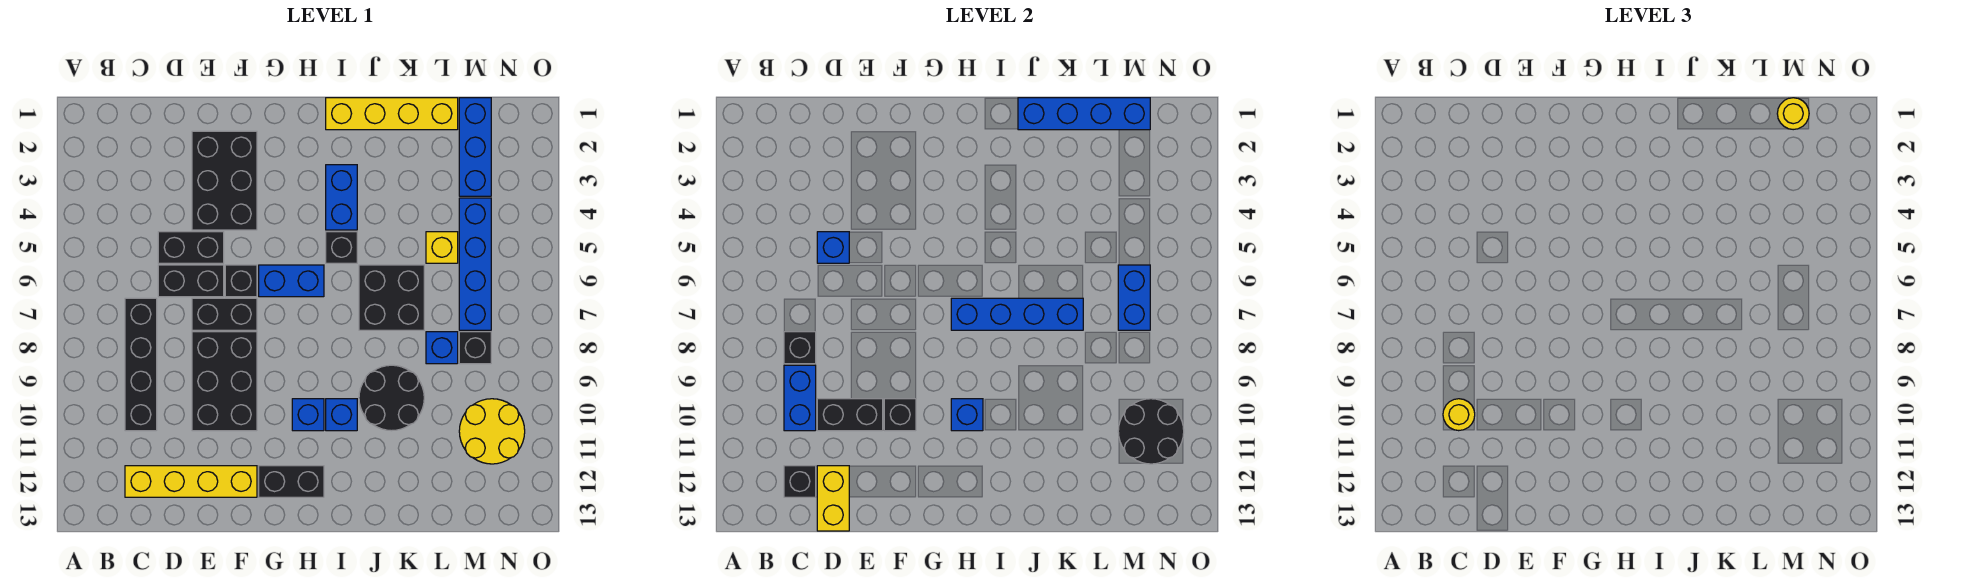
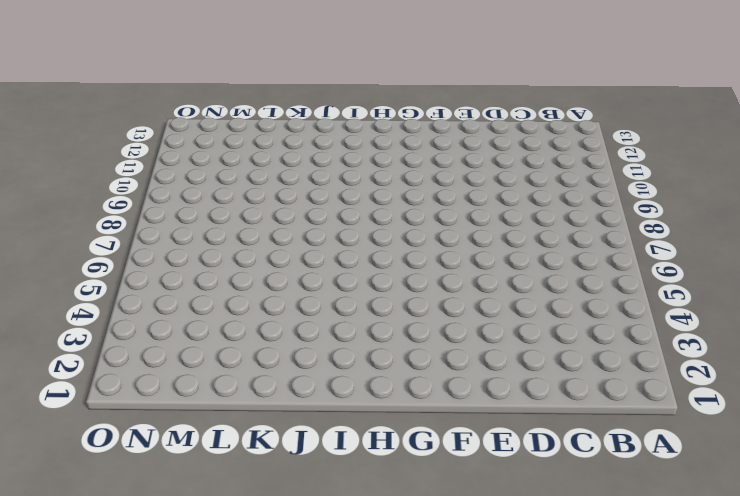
none -> black 1x4 brick [125,298,157,431]
none -> yellow 1x4 brick [125,466,257,497]
none -> black 1x2 brick [158,232,224,263]
none -> black 1x2 brick [158,265,224,297]

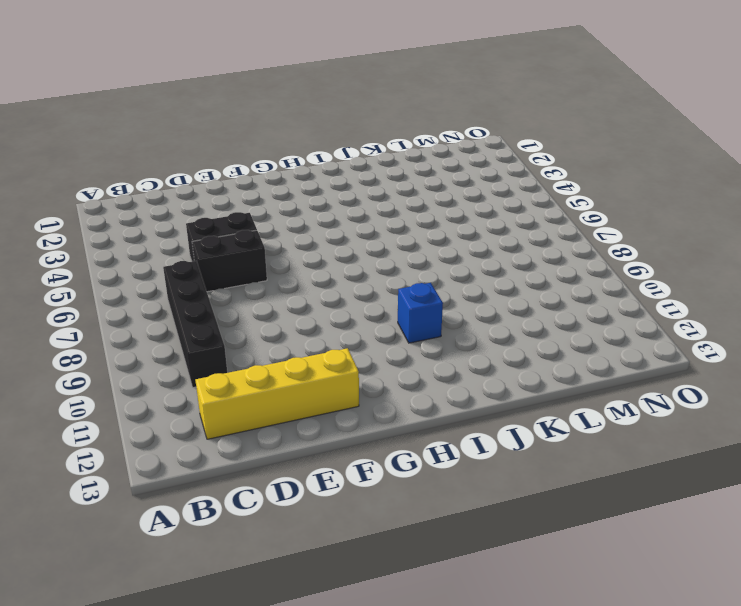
none -> black 2x3 brick [192,131,257,230]
none -> black 1x2 brick [192,298,257,330]
none -> black 2x3 brick [192,332,257,431]
none -> black 1x1 brick [225,265,257,297]

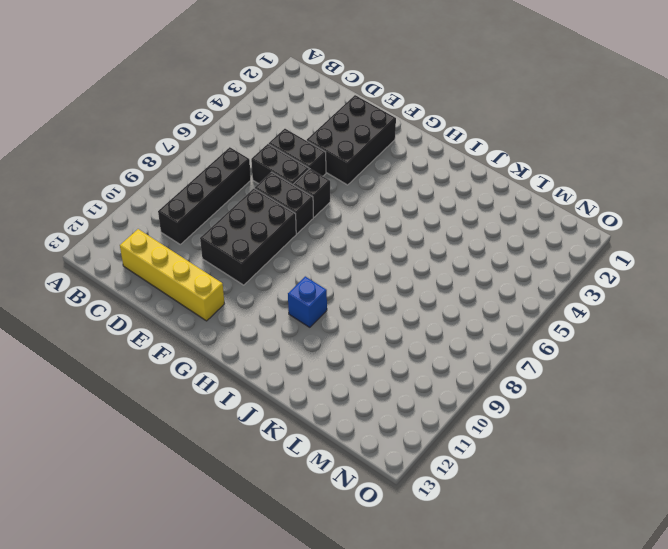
none -> blue 1x2 brick [259,265,324,297]
none -> black 1x2 brick [259,466,324,497]
none -> blue 1x1 brick [292,399,324,431]
none -> yellow 1x4 brick [326,98,458,130]

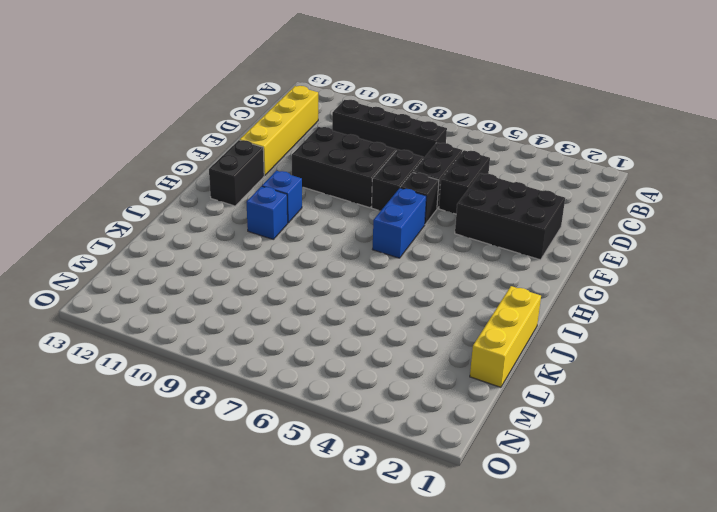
yellow 1x3 brick [470,286,541,387] -> yellow 1x4 brick [326,98,458,130]
none -> blue 1x2 brick [326,165,357,230]
none -> black 1x1 brick [326,232,357,263]
none -> black 2x2 brick [359,265,424,330]
none -> black 2x2 round brick [359,365,424,431]

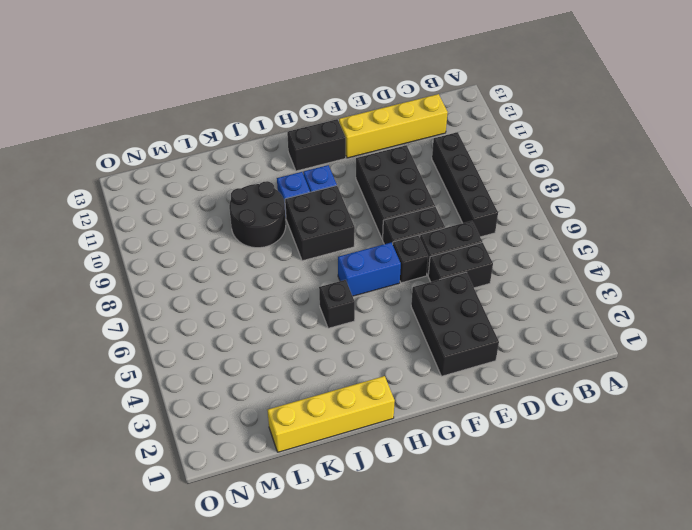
black 2x2 brick [285,186,355,261] -> black 2x2 brick moved to [359,265,424,330]
none -> blue 1x2 brick [326,165,357,230]
none -> yellow 1x1 brick [426,232,458,263]
none -> blue 1x1 brick [426,332,458,364]
none -> blue 1x3 brick [459,98,491,196]

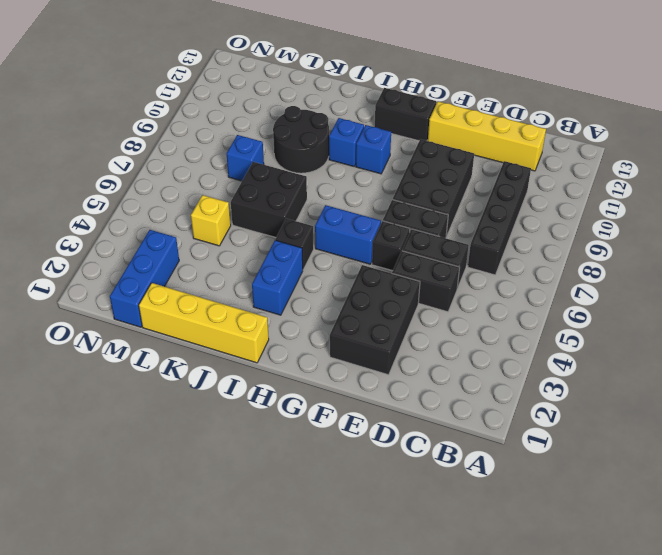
none -> blue 1x4 brick [459,198,491,330]
none -> black 1x1 brick [459,332,491,364]
none -> yellow 2x2 round brick [459,399,525,464]
none -> black 1x1 brick [784,332,816,364]

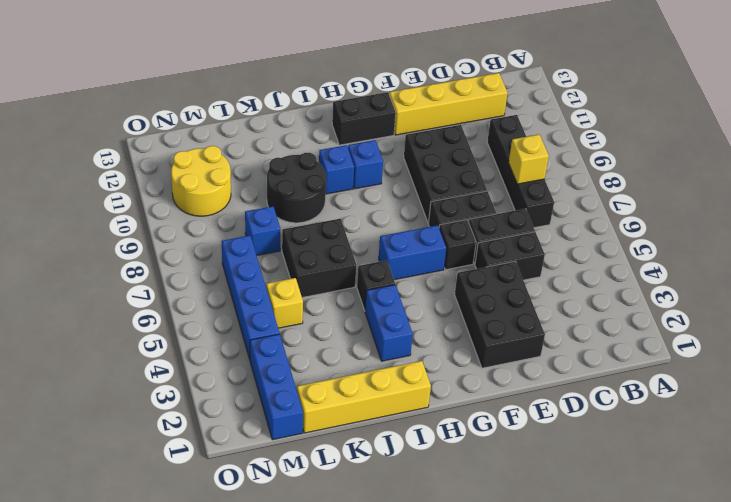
yellow 1x1 brick [509,135,549,184] -> black 1x1 brick [784,332,816,364]
none -> black 1x1 brick [459,332,491,364]
none -> blue 1x2 brick [784,365,816,431]
none -> black 1x1 brick [784,466,816,497]
none -> blue 1x1 brick [817,232,849,263]

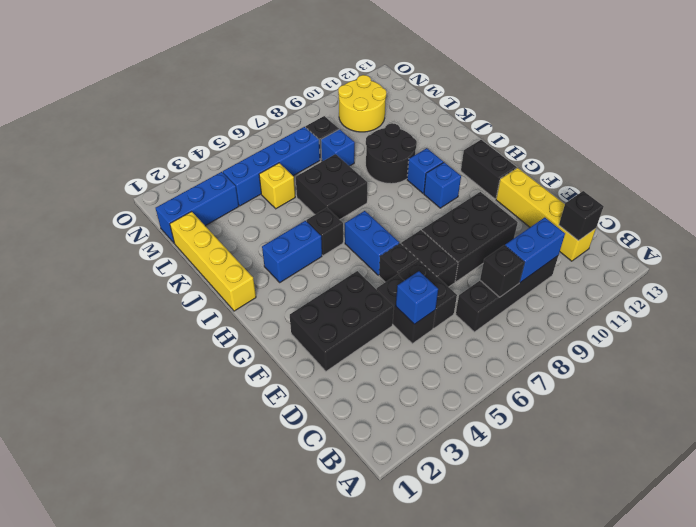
none -> black 1x2 brick [817,399,883,431]
none -> yellow 1x2 brick [817,466,849,531]
none -> black 1x1 brick [884,399,916,431]
none -> blue 1x4 brick [951,298,1083,330]

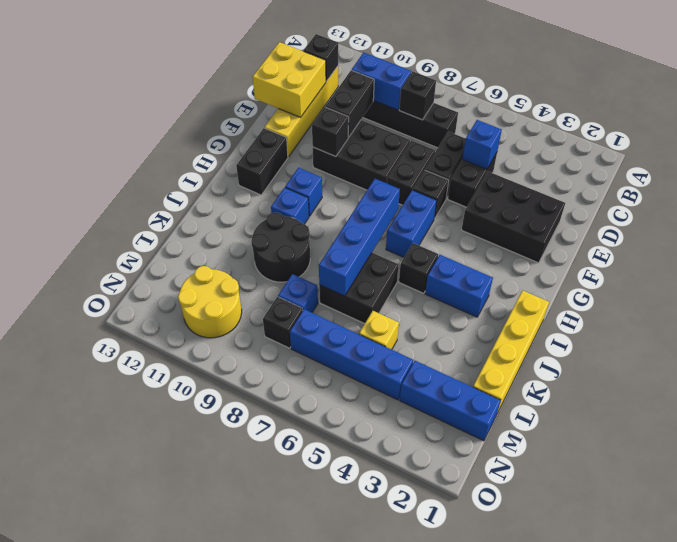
yellow 2x2 brick [253,42,326,117] -> yellow 1x2 brick [817,466,849,531]
none -> blue 1x1 brick [951,399,983,431]
none -> blue 1x4 brick [1018,98,1150,130]
none -> blue 1x2 brick [1118,265,1150,330]
none -> black 2x2 round brick [1118,399,1184,464]

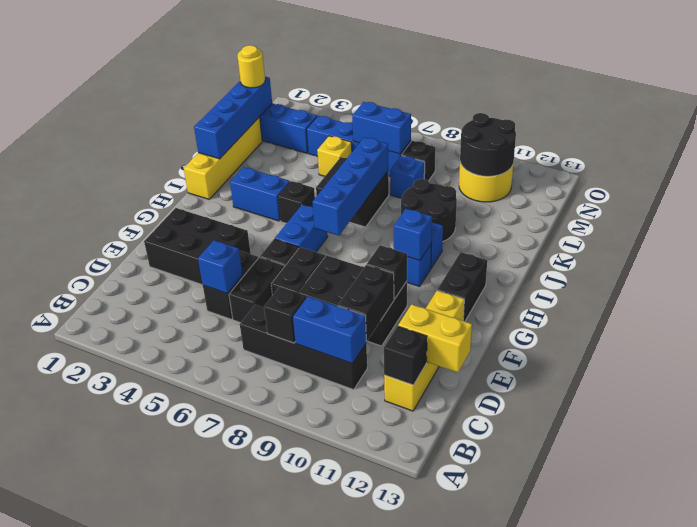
none -> yellow 1x1 round brick [1443,399,1475,431]

